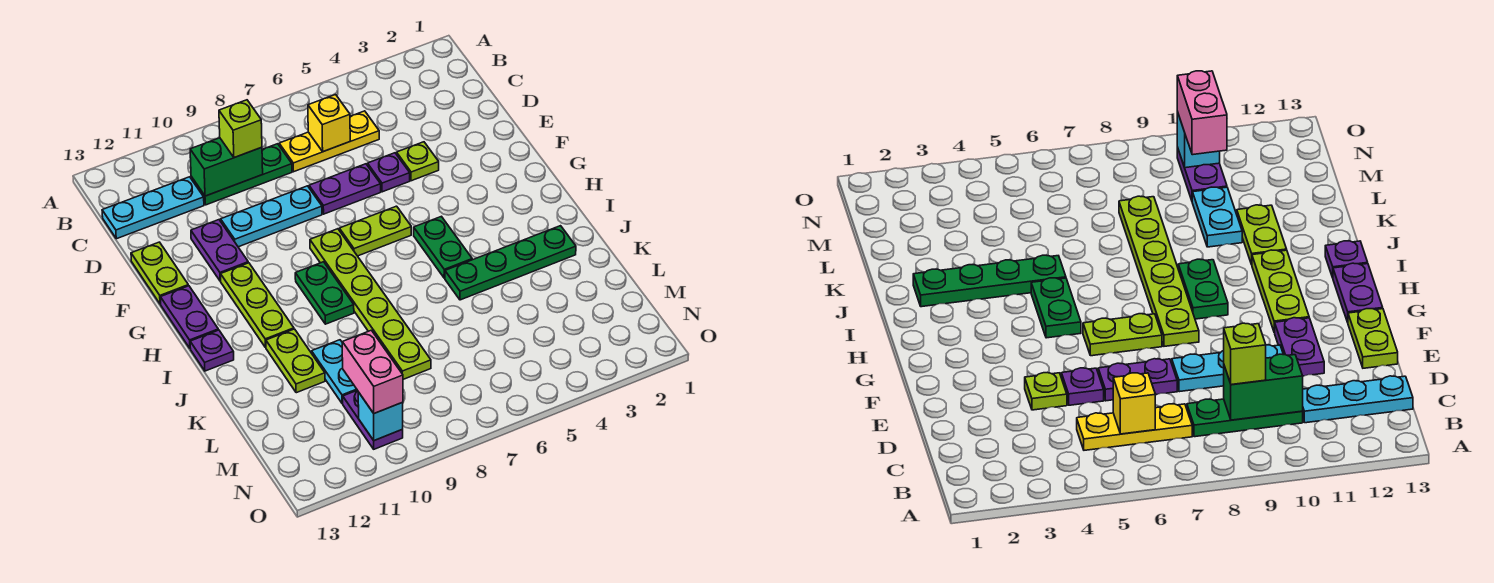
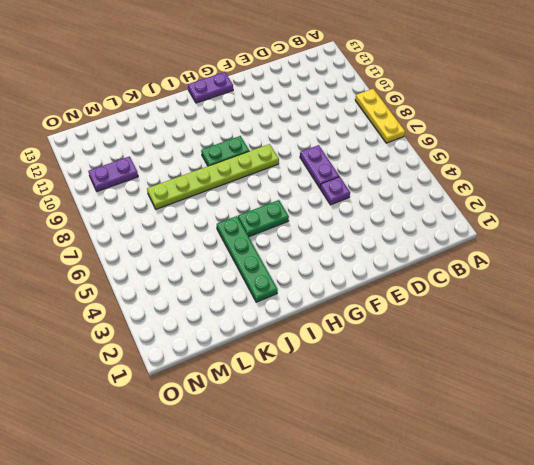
yellow 1x3 plate [355,89,405,143] -> yellow 1x3 plate moved to [279,111,379,172]
none -> green 1x3 plate [191,144,292,205]
none -> cyan 1x3 plate [102,177,204,239]
none -> lime 1x1 plate [397,142,439,181]

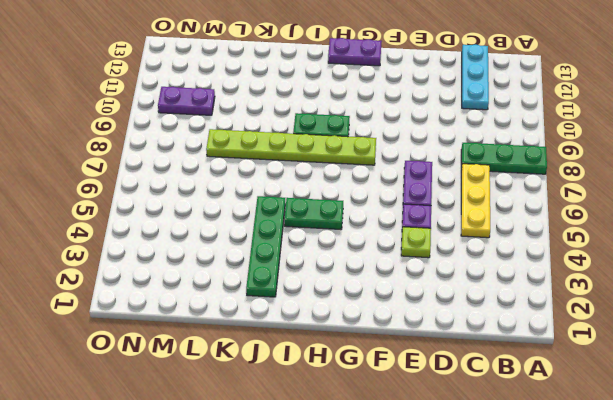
green 1x3 plate [461,143,547,174] -> green 1x3 plate turned to [191,144,292,205]
none -> cyan 1x3 plate [221,186,322,247]
none -> purple 1x2 plate [191,220,248,281]
none -> lime 1x2 plate [131,242,188,304]

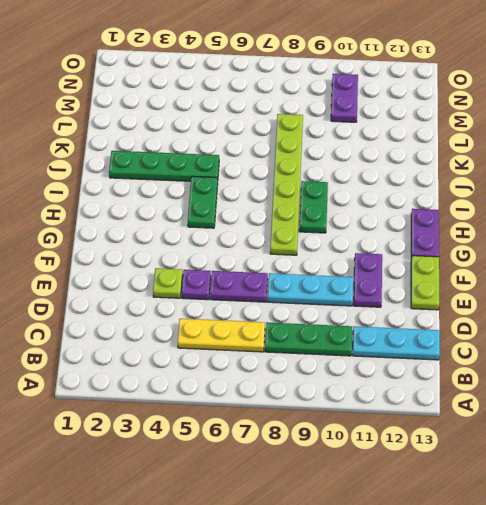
none -> lime 1x2 plate [339,206,411,256]
none -> lime 1x3 plate [221,263,294,348]
none -> purple 1x1 plate [190,330,234,371]

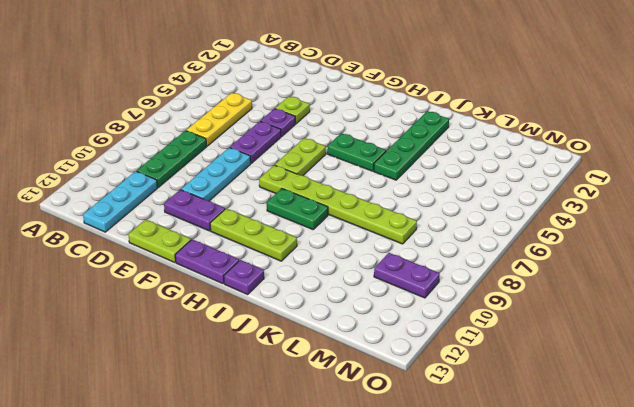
none -> lime 1x2 plate [266,329,325,393]
none -> cyan 1x2 plate [312,340,357,403]
none -> yellow 1x1 brick [308,95,350,152]

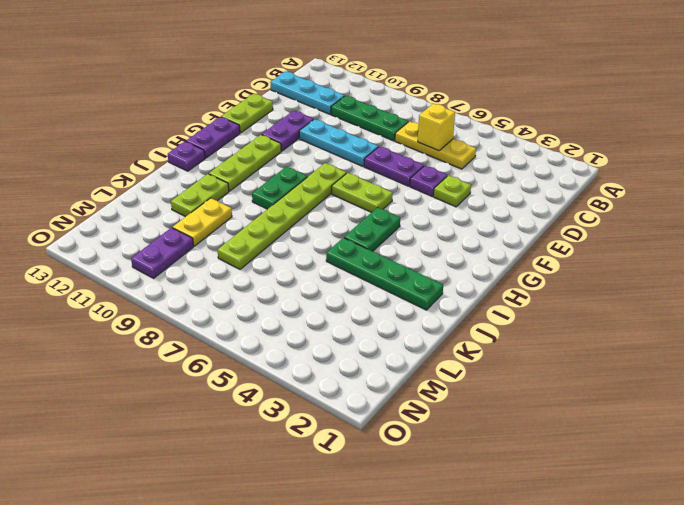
yellow 1x2 plate [173,198,232,246] -> cyan 1x2 plate [312,340,357,403]
none -> green 1x2 brick [190,138,263,196]
none -> cyan 1x1 brick [358,392,403,441]
none -> lime 1x1 brick [219,100,262,158]

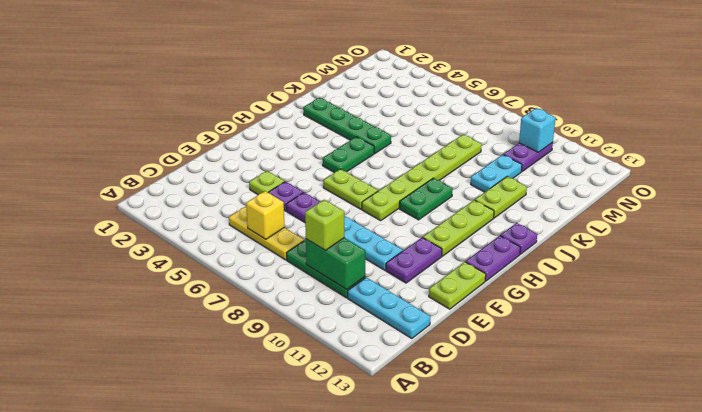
none -> pink 1x2 brick [342,330,403,413]

